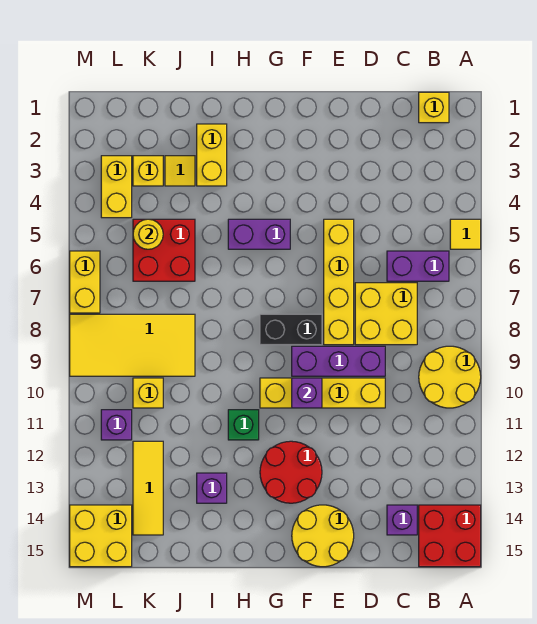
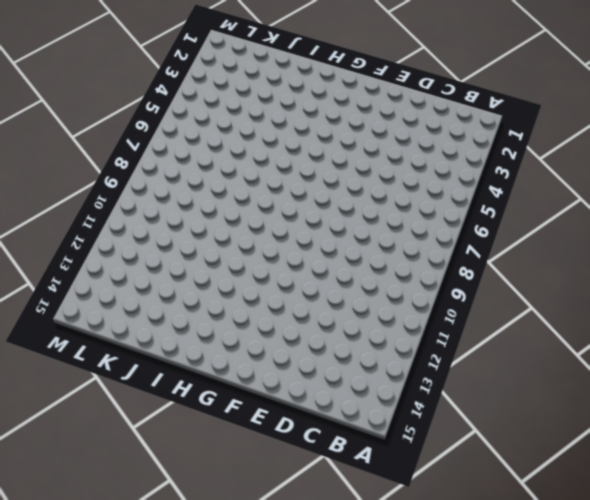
none -> yellow 1x1 tile [450,219,481,249]
none -> yellow 2x2 round brick [419,346,481,408]
none -> red 2x2 brick [419,505,481,567]

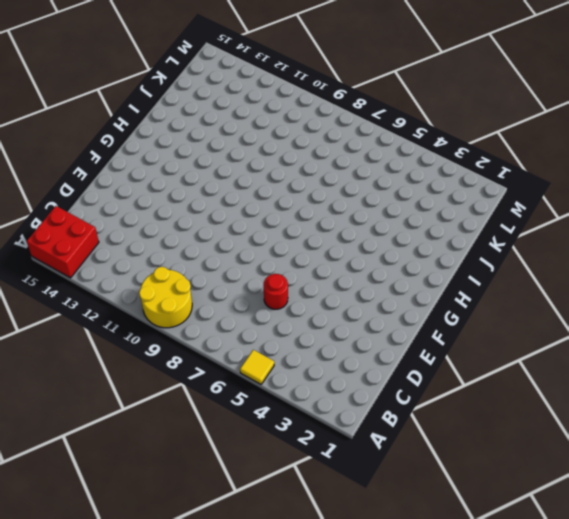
red 1x1 round brick [264,274,288,309] -> none
none -> yellow 1x1 brick [419,92,449,123]
none -> purple 1x2 brick [387,251,449,281]
none -> yellow 2x2 brick [355,283,417,345]

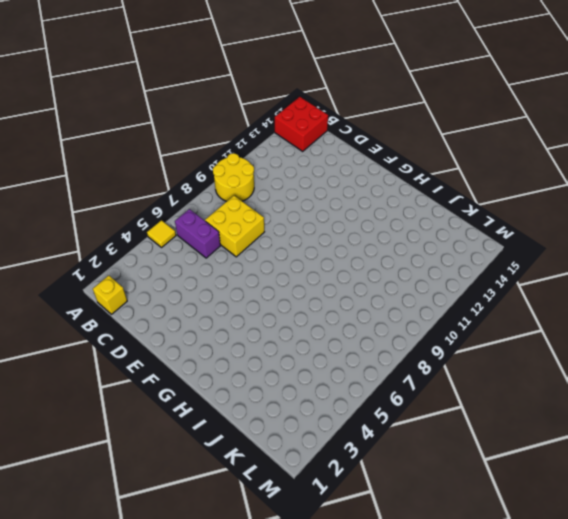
none -> purple 1x1 brick [387,505,417,535]
none -> purple 1x3 brick [292,346,385,376]
none -> yellow 1x4 brick [260,378,385,408]

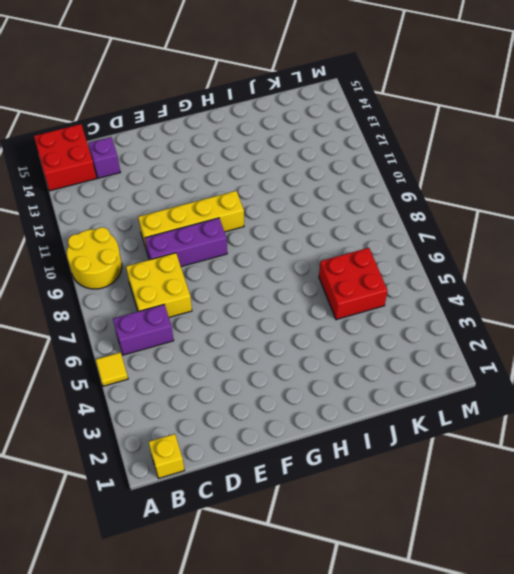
none -> yellow 1x4 brick [324,219,354,345]
none -> yellow 2x2 round brick [292,505,354,567]
none -> black 1x2 brick [260,314,322,345]

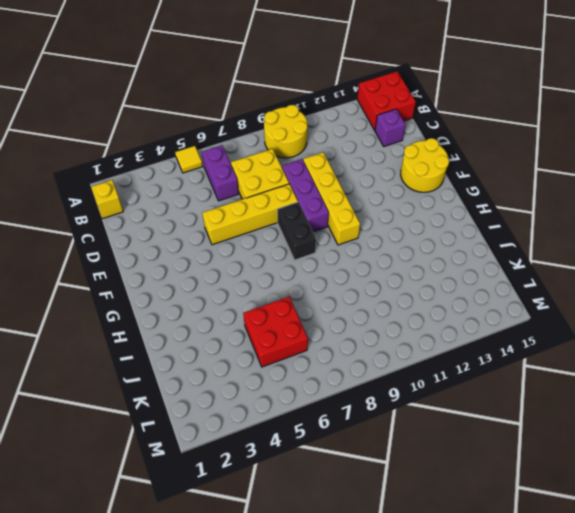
none -> red 2x2 round brick [260,441,322,503]
none -> purple 1x2 brick [228,219,290,249]
none -> green 1x1 brick [228,410,259,440]

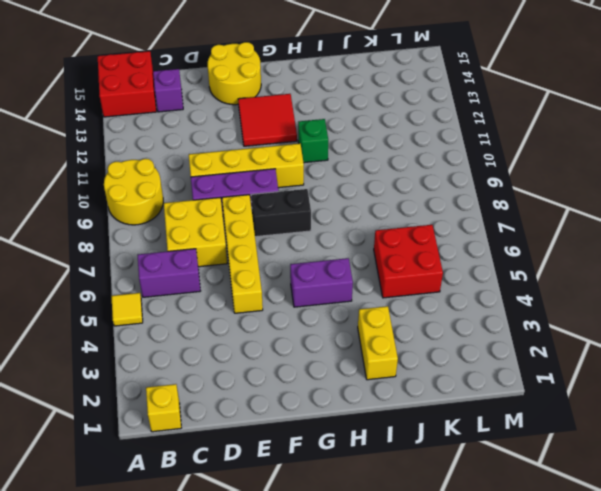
red 2x2 tile [238,94,297,146] -> red 2x2 round brick [260,441,322,503]
none -> purple 1x1 brick [197,473,227,503]
none -> yellow 1x1 tile [165,156,195,186]
none -> yellow 2x4 tile [70,314,195,376]

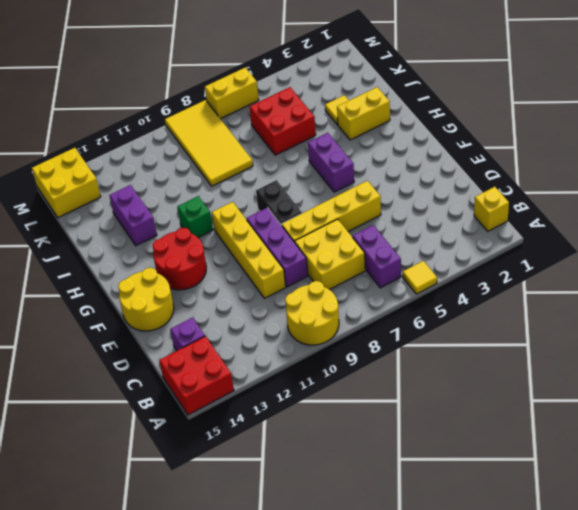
purple 1x2 brick [109,185,157,246] -> purple 1x1 brick [197,473,227,503]
none -> yellow 1x1 brick [133,156,163,186]
none -> yellow 1x1 brick [133,378,163,408]
none -> yellow 1x3 tile [133,441,163,535]

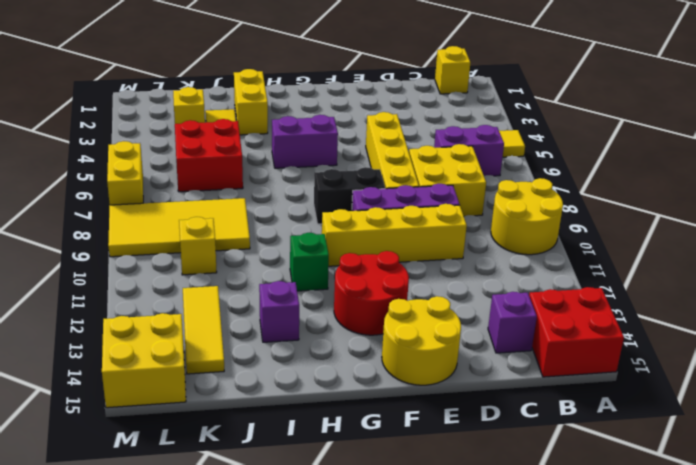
none -> yellow 1x2 brick [101,156,132,218]
none -> purple 1x1 brick [101,410,132,440]
none -> purple 1x1 brick [292,378,322,408]

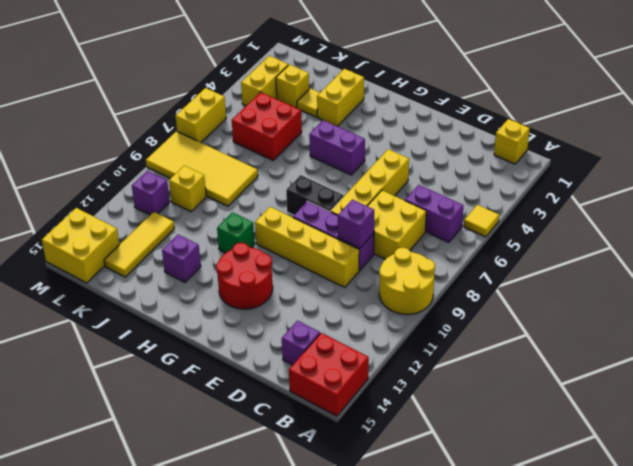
purple 1x1 brick [338,199,374,248] -> purple 1x1 brick moved to [292,378,322,408]
none -> yellow 2x2 round brick [292,505,354,567]
none -> yellow 1x1 round brick [133,219,163,249]

